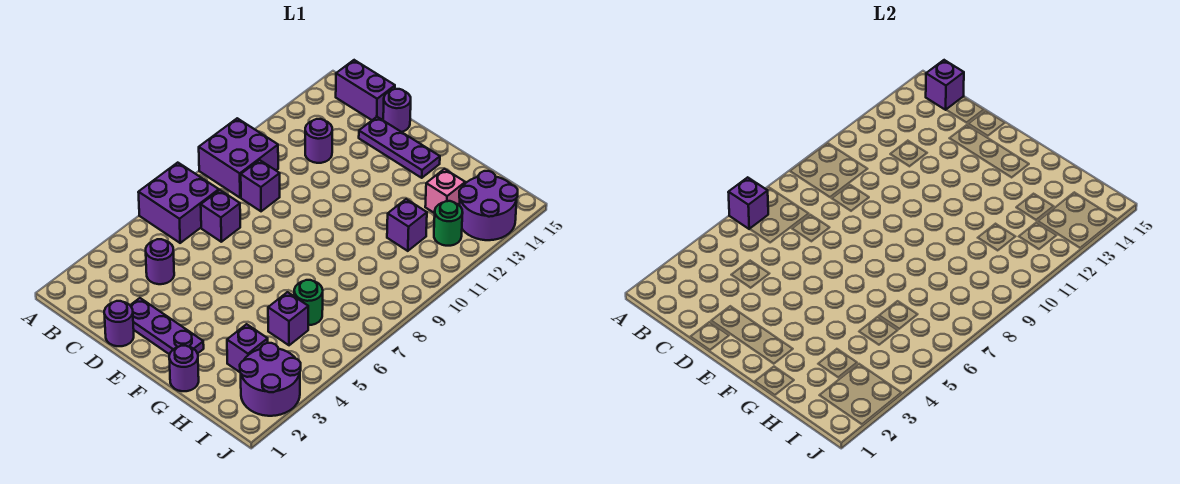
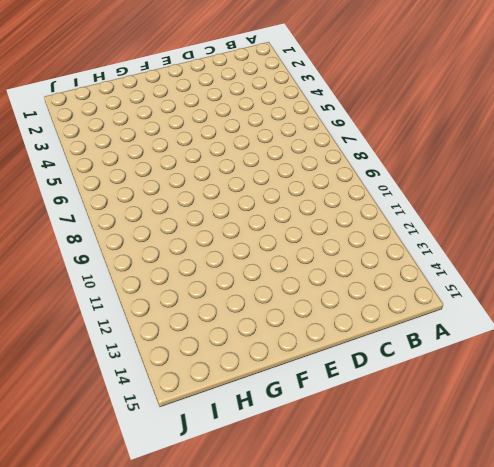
none -> purple 2x2 brick [138,163,219,243]
none -> purple 2x2 brick [199,118,278,198]
none -> purple 1x2 brick [336,60,395,120]

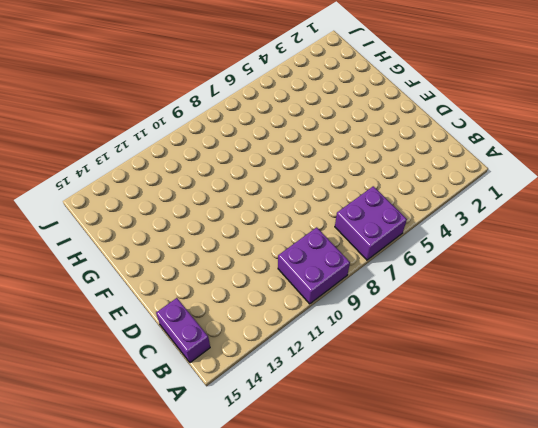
none -> purple 1x1 round brick [146,239,174,284]
none -> purple 1x1 brick [201,190,240,242]
none -> purple 1x1 brick [241,160,280,211]

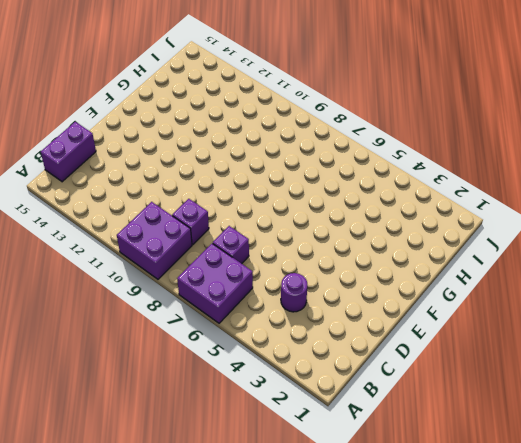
none -> purple 1x1 round brick [305,119,332,163]
none -> purple 1x1 round brick [104,301,134,346]
none -> purple 1x3 plate [130,298,204,355]

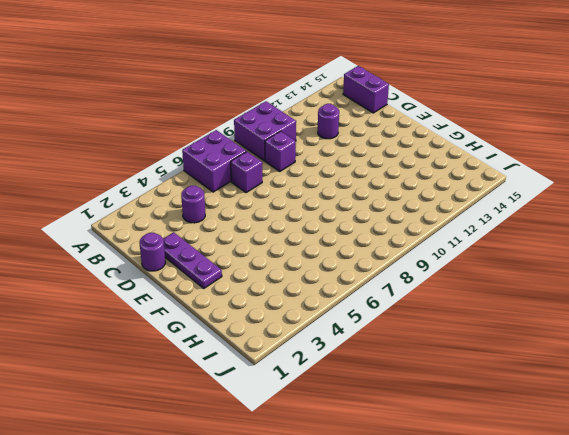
none -> purple 1x3 plate [359,117,440,178]
none -> purple 1x1 round brick [383,89,411,132]
none -> purple 1x1 round brick [169,346,199,391]

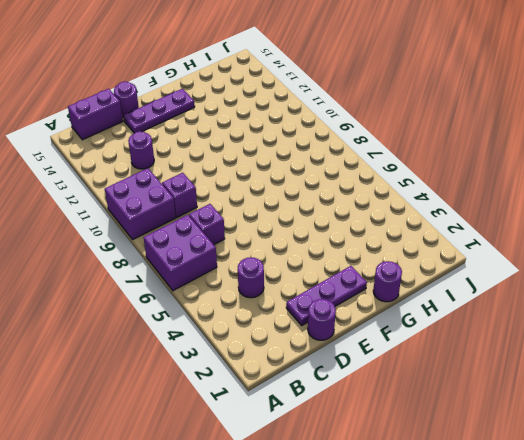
none -> purple 1x1 brick [227,324,268,372]
none -> purple 1x1 brick [268,292,308,345]
none -> green 1x1 round brick [294,280,323,325]

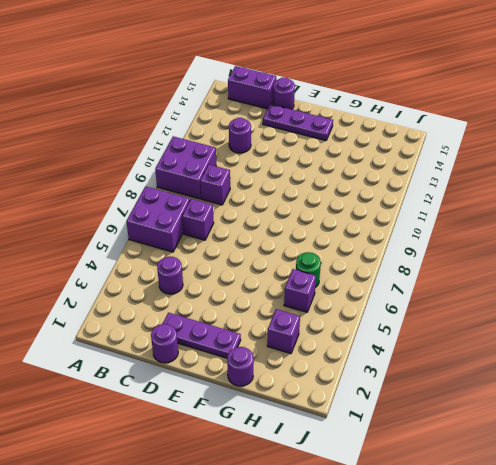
none -> purple 1x1 brick [387,199,427,251]
none -> pink 1x1 brick [425,169,465,213]
none -> purple 2x2 round brick [240,343,301,416]

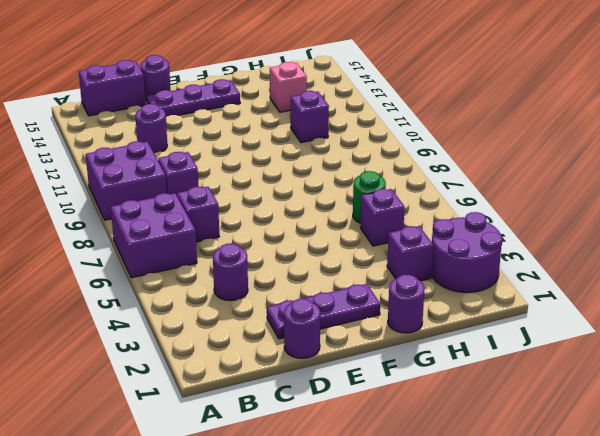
none -> green 1x1 round brick [434,201,463,246]
none -> purple 2x2 round brick [459,171,518,240]
none -> purple 1x1 brick [728,177,768,229]

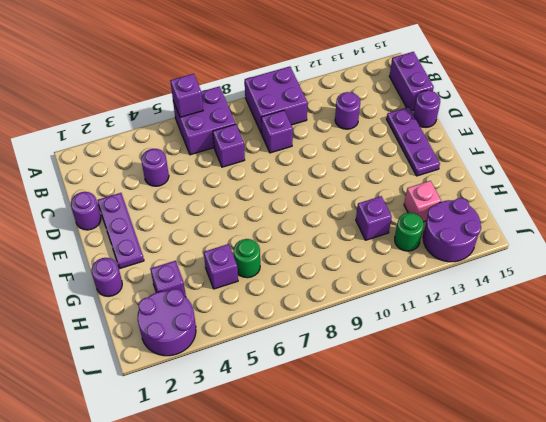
none -> purple 1x1 brick [926,60,964,110]

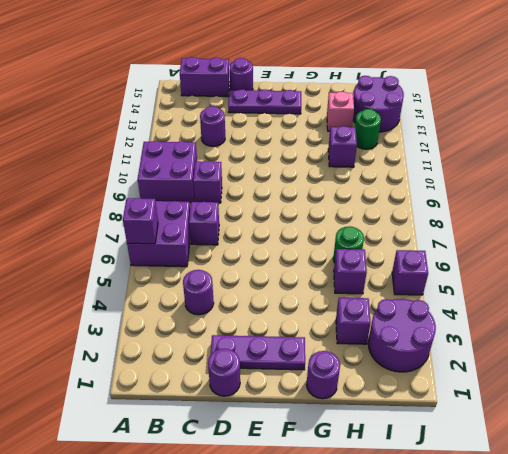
purple 1x1 brick [392,250,428,295] -> purple 1x1 brick moved to [926,60,964,110]

